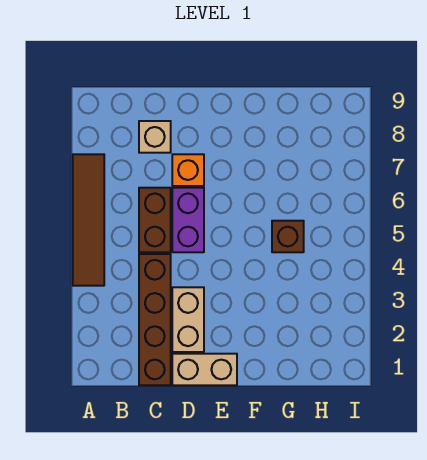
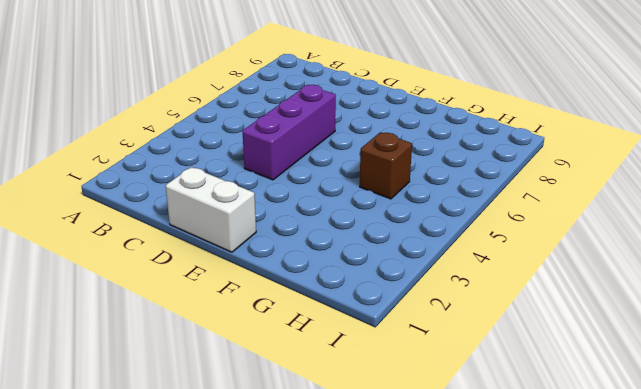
white 1x2 brick [165,167,256,252] -> tan 1x2 brick [172,354,237,385]
purple 1x3 brick [242,85,336,180] -> purple 1x2 brick [172,188,204,252]
none -> brown 1x4 tile [73,154,104,286]
none -> brown 1x4 brick [139,254,171,385]

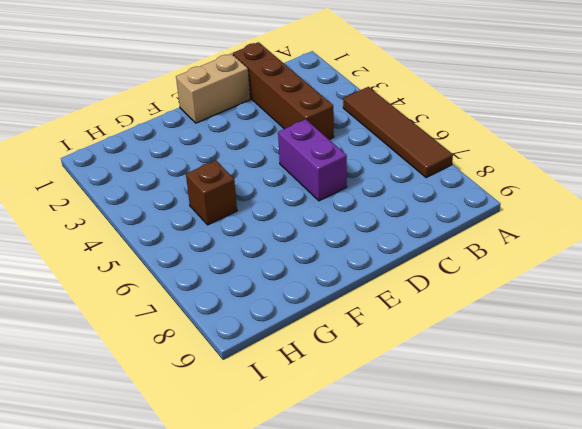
none -> brown 1x2 brick [139,188,171,252]
none -> tan 1x1 brick [139,121,171,153]

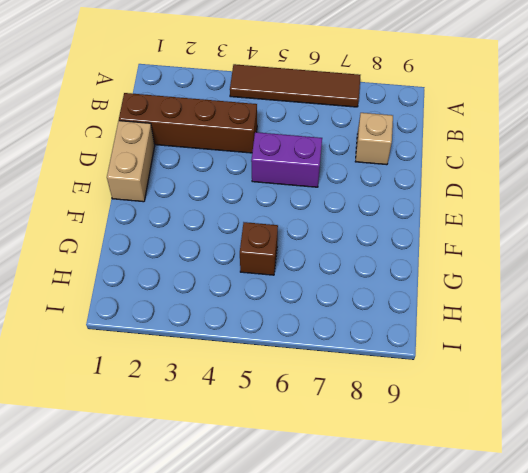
none -> brown 1x2 brick [139,188,171,252]
none -> tan 1x2 brick [172,287,204,352]

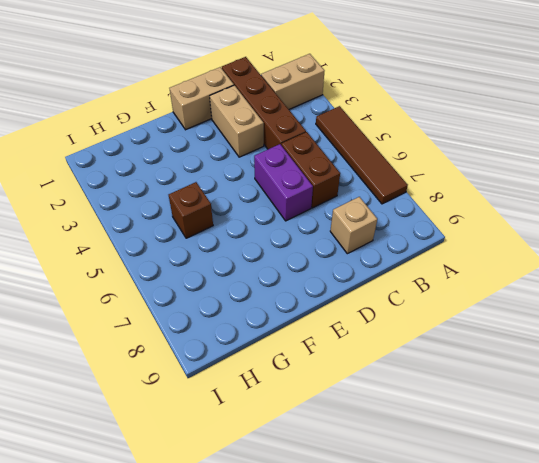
tan 1x2 brick [261,54,324,109] -> none
none -> orange 1x1 brick [172,154,204,186]

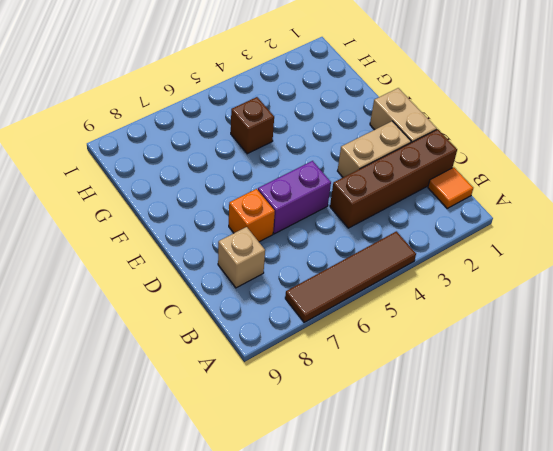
orange 1x1 tile [428,167,473,208] -> none
none -> brown 1x2 brick [139,188,171,252]

